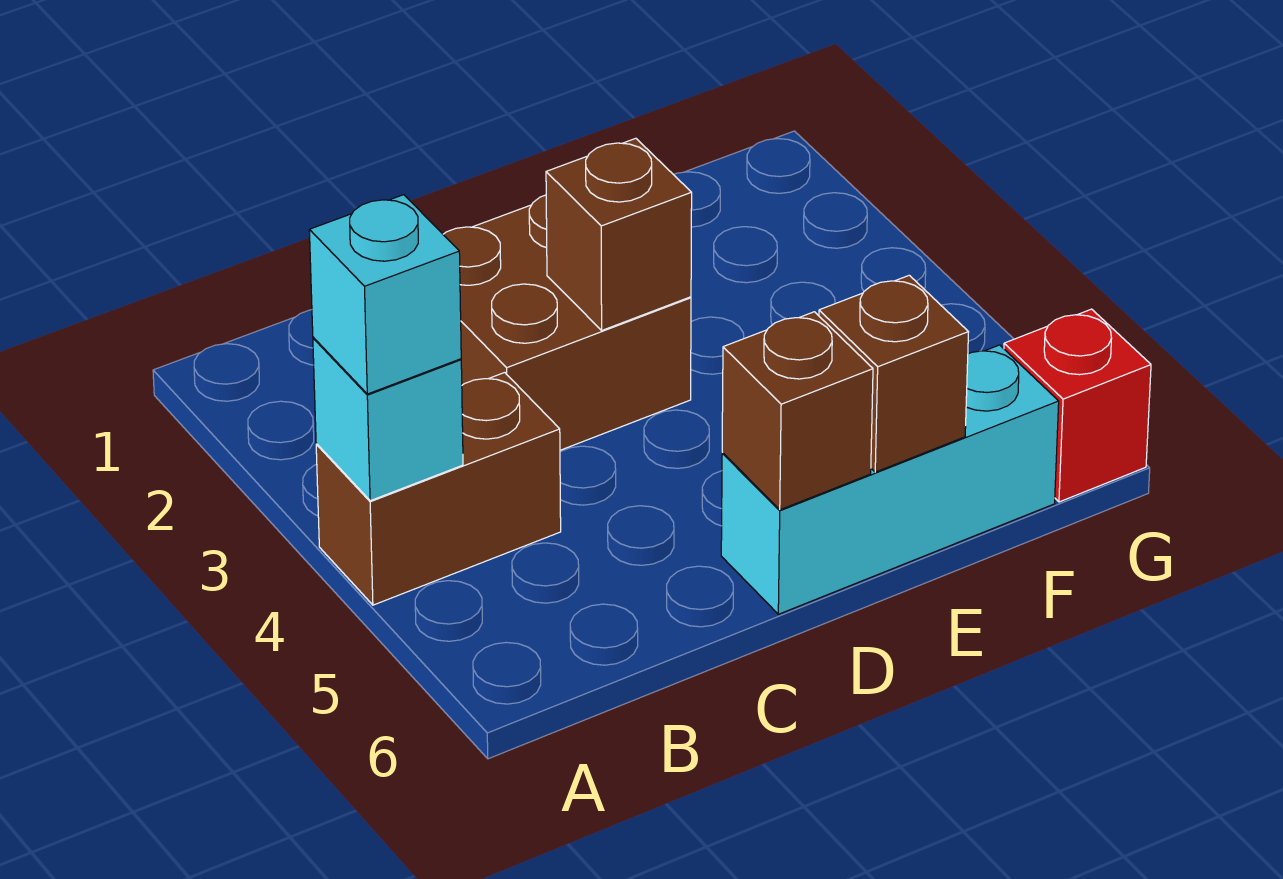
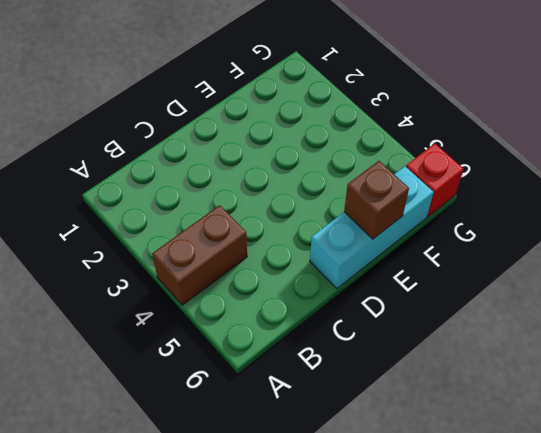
none -> brown 2x2 brick [443,195,691,450]
none -> cyan 1x1 brick [313,338,463,501]

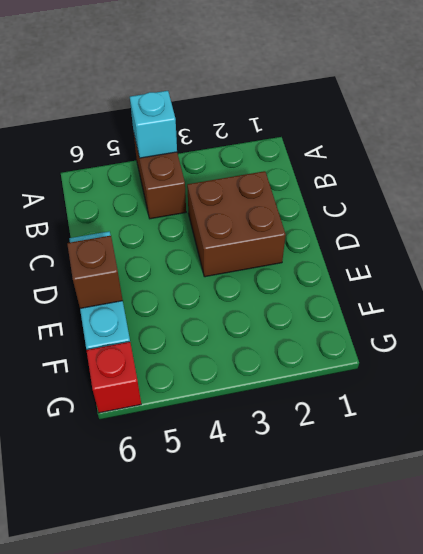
none -> brown 1x1 brick [546,138,692,330]
none -> brown 1x1 brick [722,312,873,510]

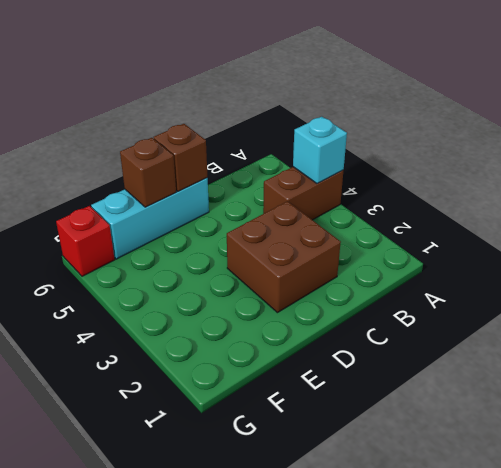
none -> brown 1x1 brick [546,138,692,330]
none -> cyan 1x1 brick [309,195,461,394]

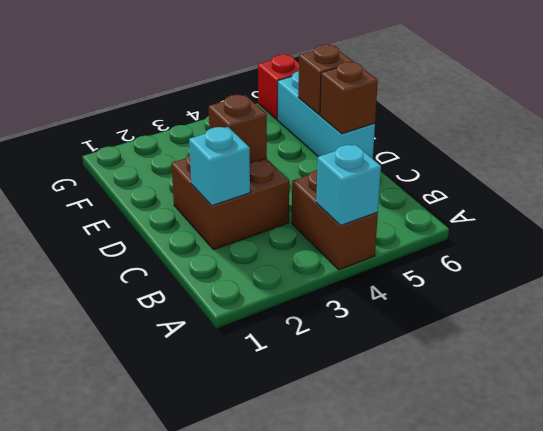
cyan 1x1 brick [189,127,250,206] -> cyan 1x1 brick moved to [309,195,461,394]

